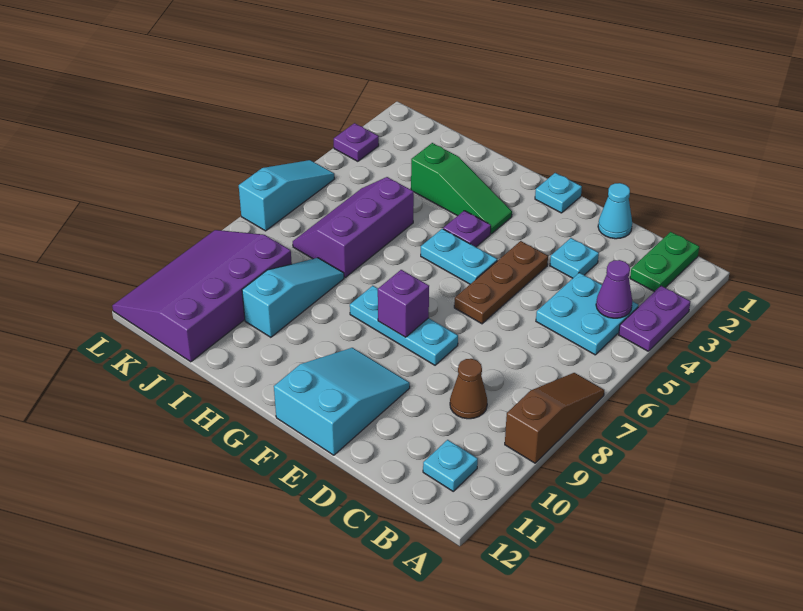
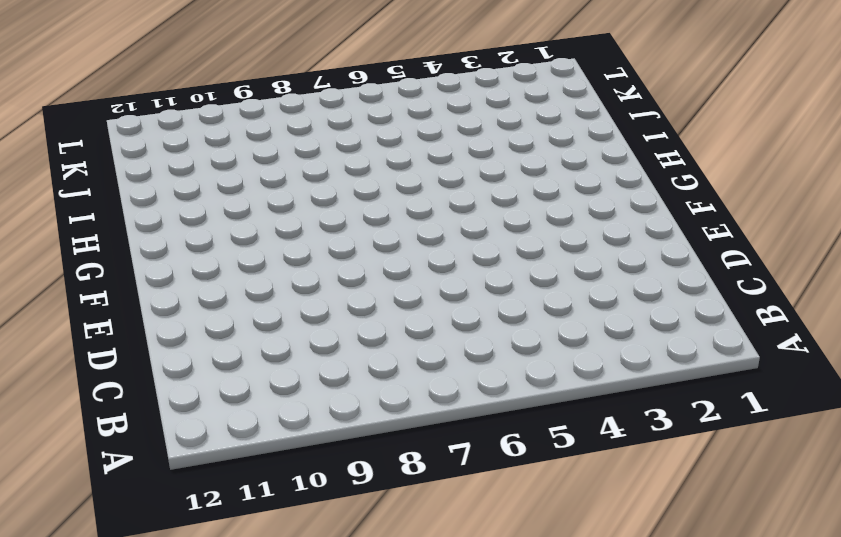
none -> purple 1x2 plate [619,286,690,351]
none -> brown 1x3 slope [505,373,604,463]
none -> green 1x2 plate [630,232,699,292]

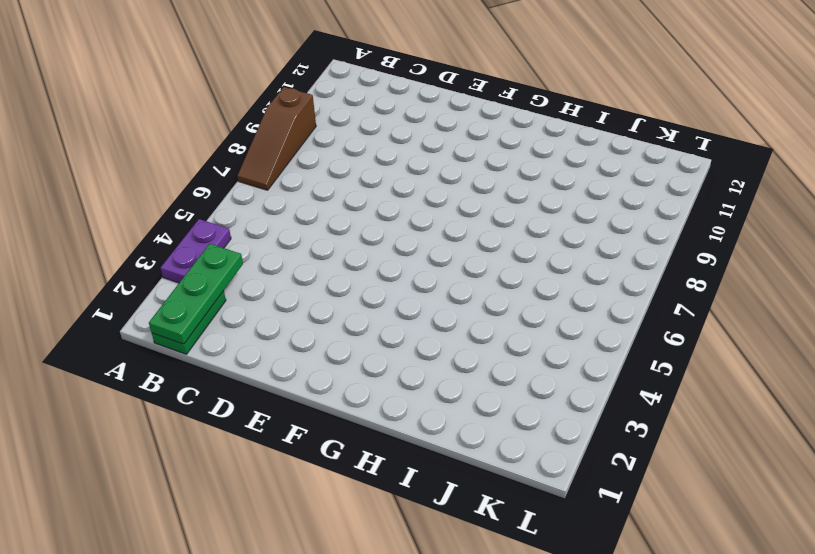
green 1x3 plate [149,244,243,344] -> none
none -> cyan 2x2 plate [536,273,639,355]
none -> cyan 1x1 plate [423,440,478,491]
none -> brown 1x1 cone [450,359,487,419]

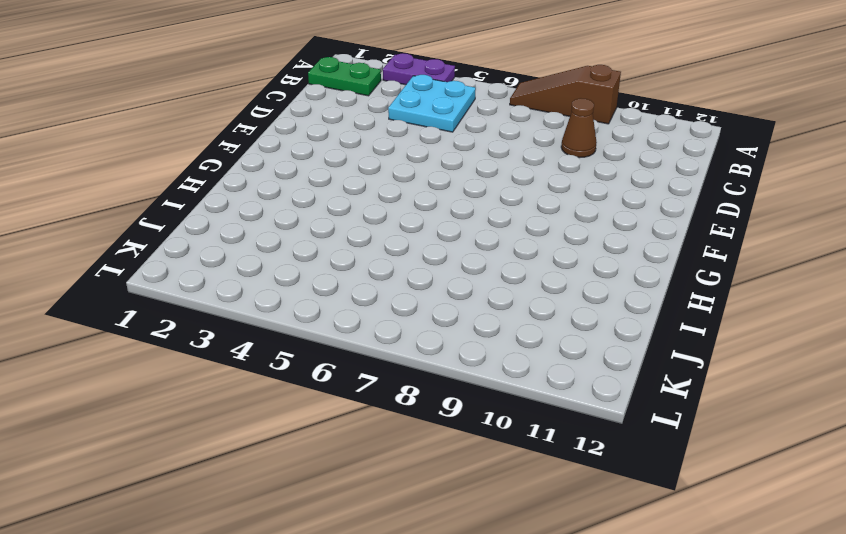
none -> cyan 1x1 plate [423,440,478,491]
none -> cyan 1x1 cone [598,183,632,239]
none -> cyan 1x1 plate [550,238,599,278]

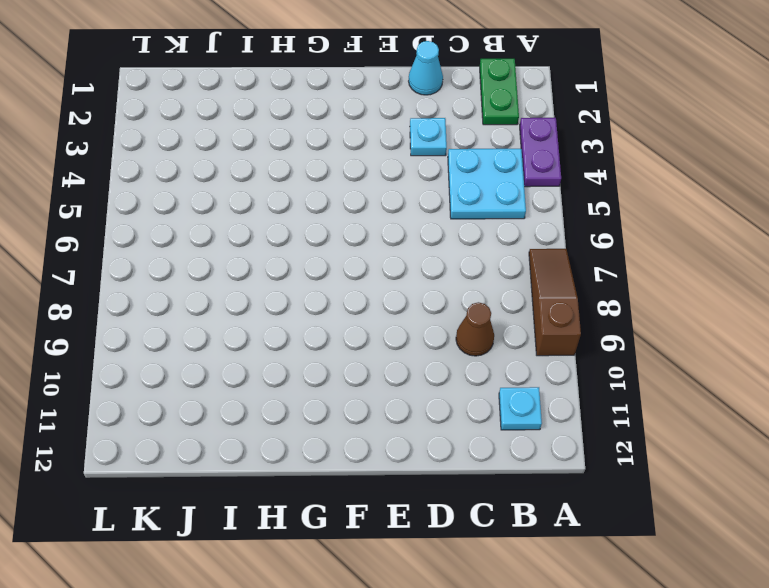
none -> brown 1x3 plate [454,241,548,324]
none -> cyan 1x3 plate [350,286,458,365]
none -> cyan 2x3 slope [274,348,410,455]

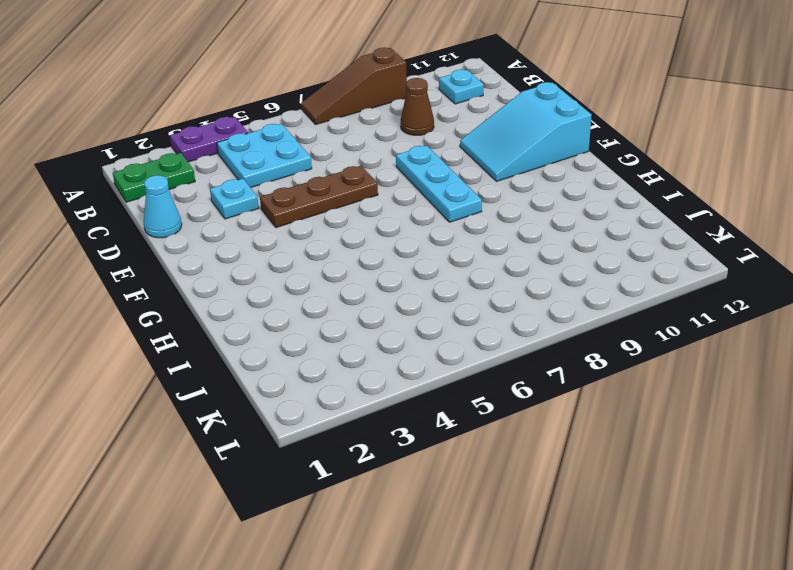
none -> cyan 1x1 plate [535,173,582,213]
none -> cyan 1x2 plate [421,229,497,284]
none -> green 1x3 slope [411,143,512,234]

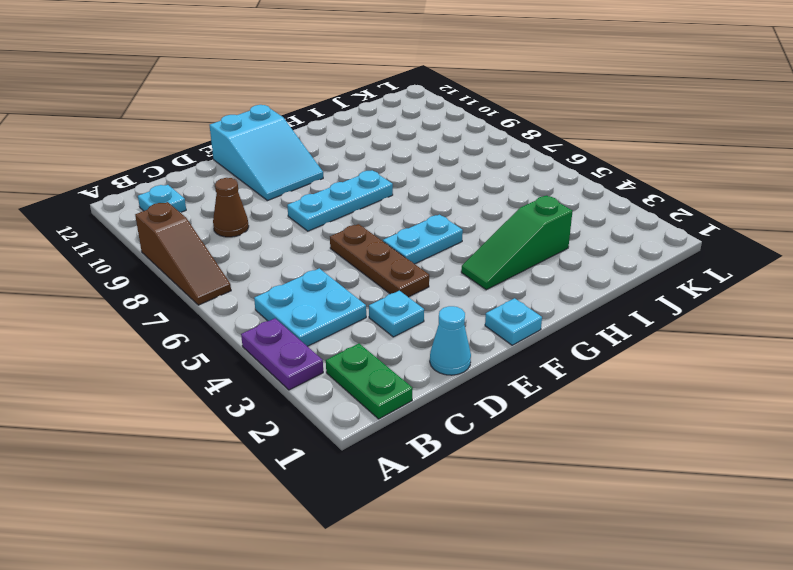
none -> purple 1x1 plate [443,211,491,247]
none -> purple 2x3 slope [293,177,414,277]
none -> cyan 1x3 slope [242,258,344,337]

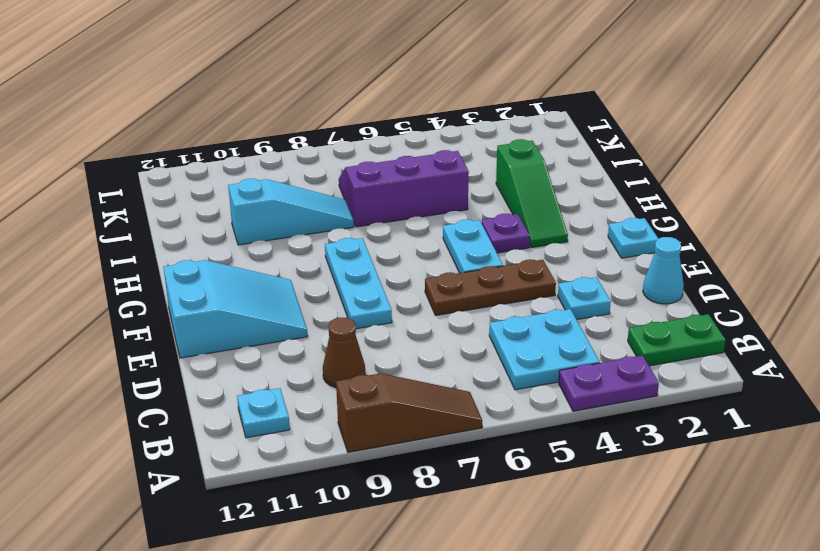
none -> purple 3x4 slope [112,230,292,362]
none -> purple 1x1 plate [334,123,379,161]
none -> cyan 1x3 slope [239,160,335,231]

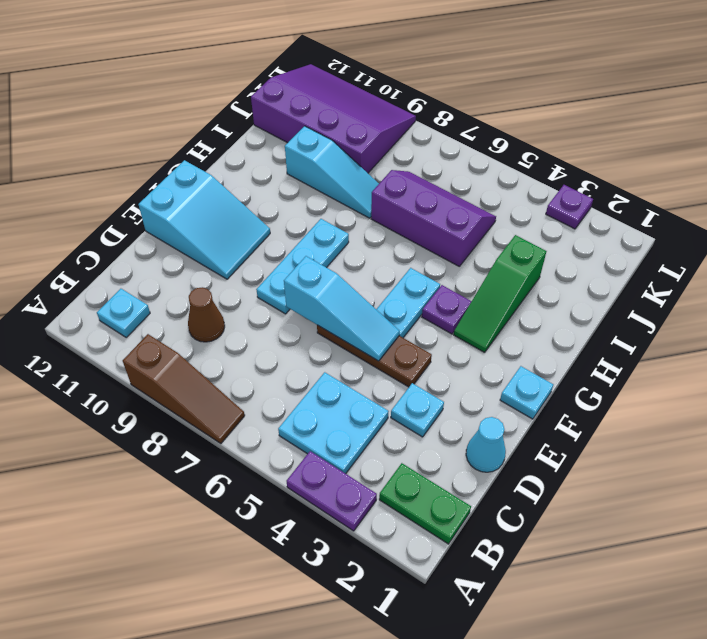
cyan 1x3 slope [284,256,400,361] -> cyan 1x3 slope moved to [239,160,335,231]
none -> purple 1x1 cone [596,260,632,318]
none -> purple 1x1 brick [378,270,429,337]

